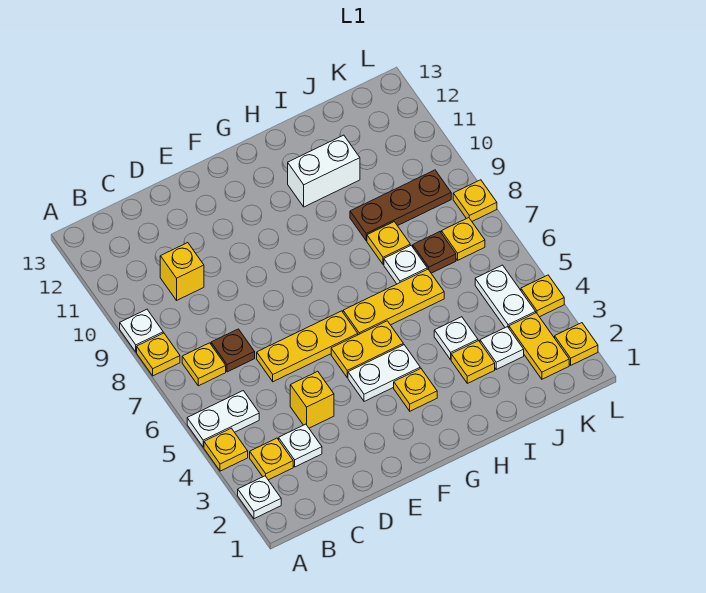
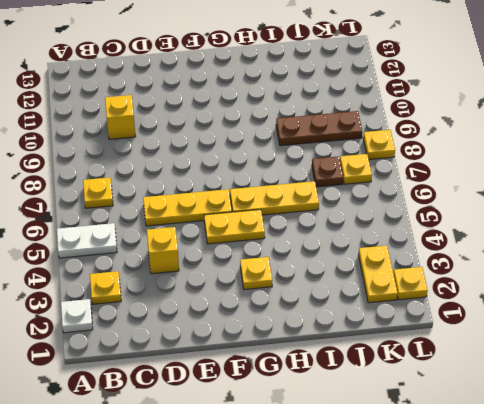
none -> yellow 1x1 plate [204,428,248,471]
none -> yellow 1x1 plate [137,333,180,376]
none -> white 1x1 plate [120,309,163,352]
none -> white 1x1 plate [279,424,322,467]

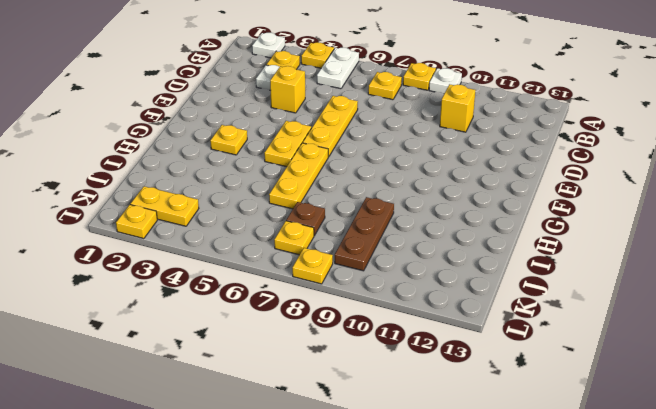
none -> brown 1x1 plate [211,329,255,372]
none -> white 1x2 plate [348,345,420,401]
none -> white 1x2 brick [288,135,360,207]
none -> yellow 1x1 plate [451,341,495,383]

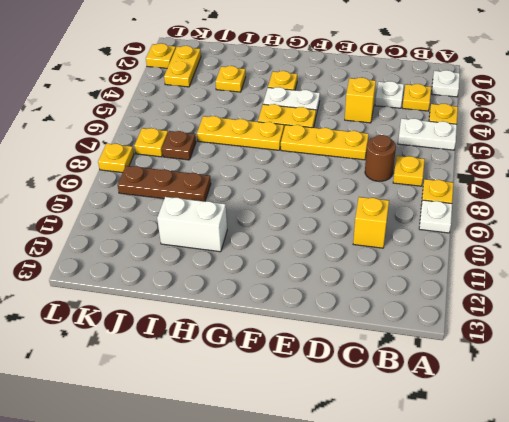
brown 1x1 round brick [365,135,396,181] -> brown 1x1 plate [211,329,255,372]
none -> white 1x1 plate [434,317,478,360]
none -> white 1x1 plate [384,246,427,284]
none -> yellow 1x1 plate [367,222,410,264]
none -> white 1x1 plate [480,327,524,369]

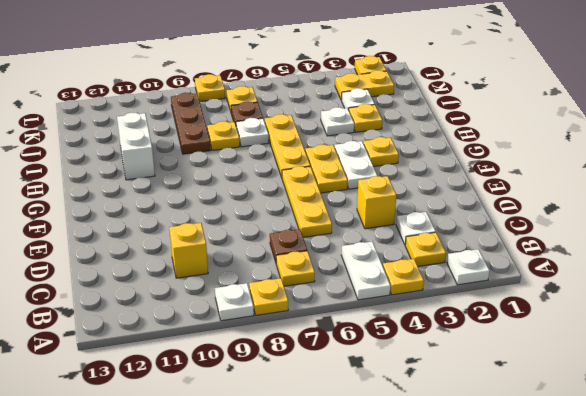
none -> white 1x2 plate [475,265,536,328]
none -> yellow 1x1 plate [521,275,564,317]

